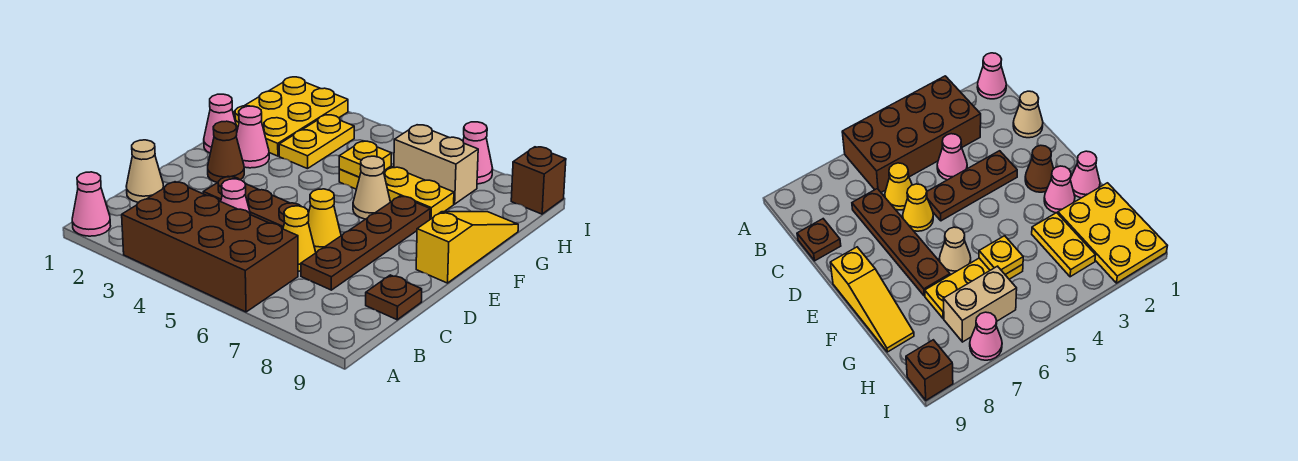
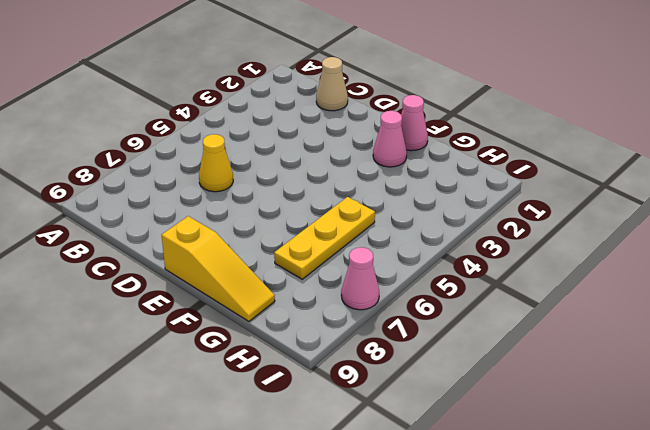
none -> pink 1x1 cone [72,172,111,236]
none -> brown 2x4 brick [122,182,298,312]
none -> pink 1x1 cone [221,179,251,215]

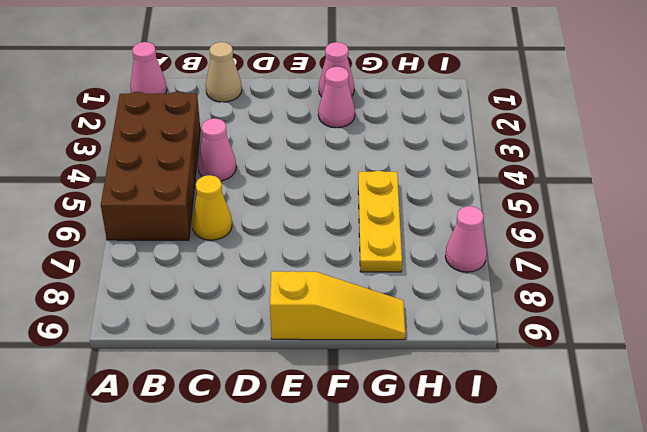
none -> brown 1x4 plate [301,196,430,290]
none -> brown 1x1 plate [366,275,422,320]
none -> brown 1x3 plate [203,176,309,229]

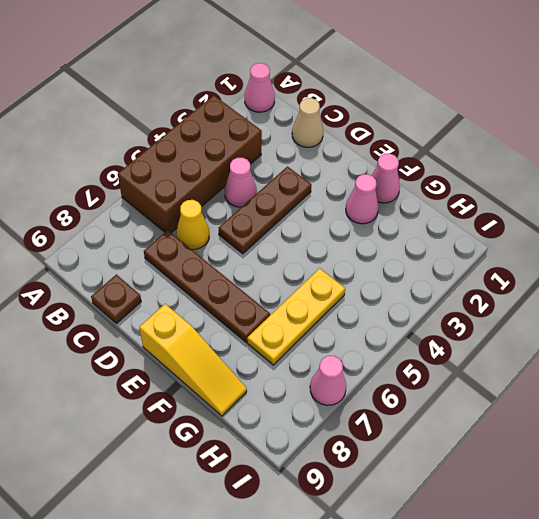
none -> yellow 1x1 cone [308,189,341,253]
none -> brown 1x1 cone [208,121,244,183]
none -> tan 1x1 cone [353,156,390,219]

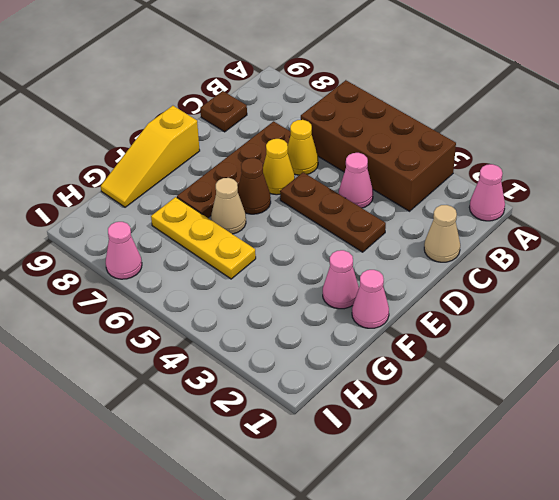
brown 1x1 cone [238,158,271,214] -> brown 1x1 cone moved to [208,121,244,183]
none -> yellow 2x3 plate [233,77,348,156]
none -> yellow 1x2 plate [279,115,354,169]
none -> tan 1x2 brick [394,125,478,204]

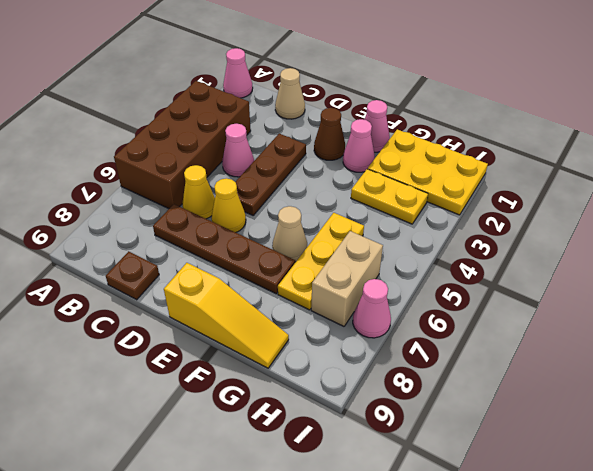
none -> brown 1x1 brick [511,147,566,214]
none -> yellow 1x1 plate [339,141,392,177]

